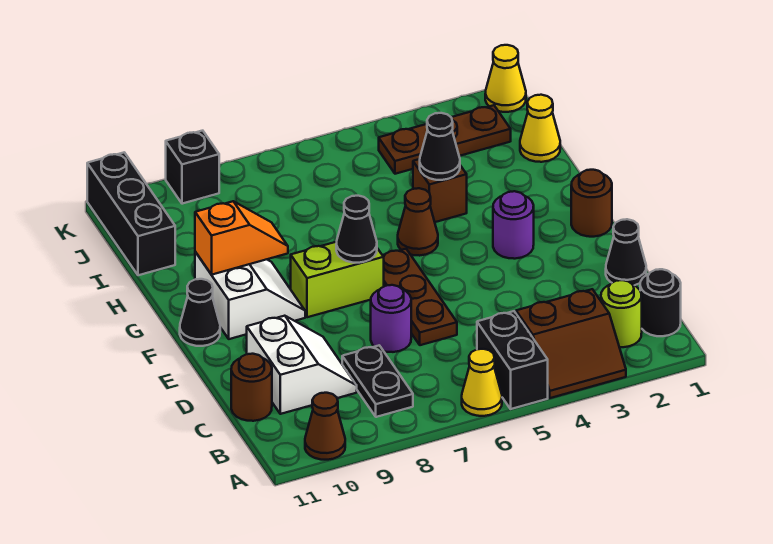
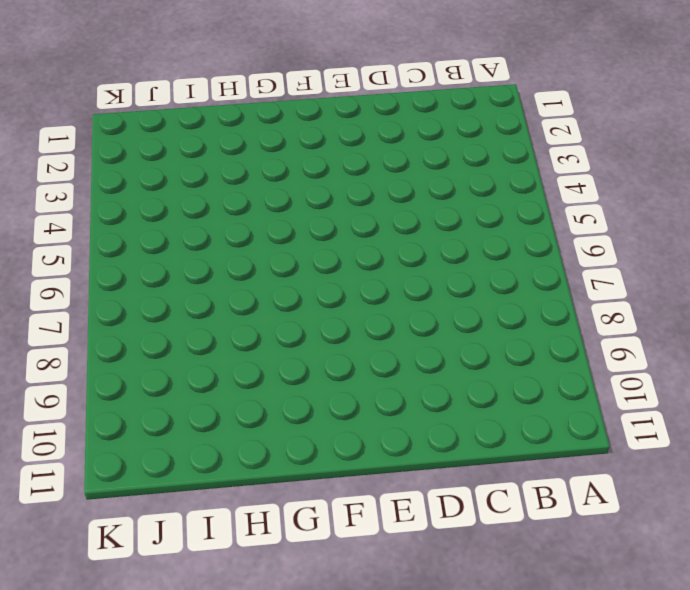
none -> brown 2x2 slope [516,289,626,398]
none -> black 1x2 brick [477,311,548,409]
none -> yellow 1x1 cone [462,349,502,416]

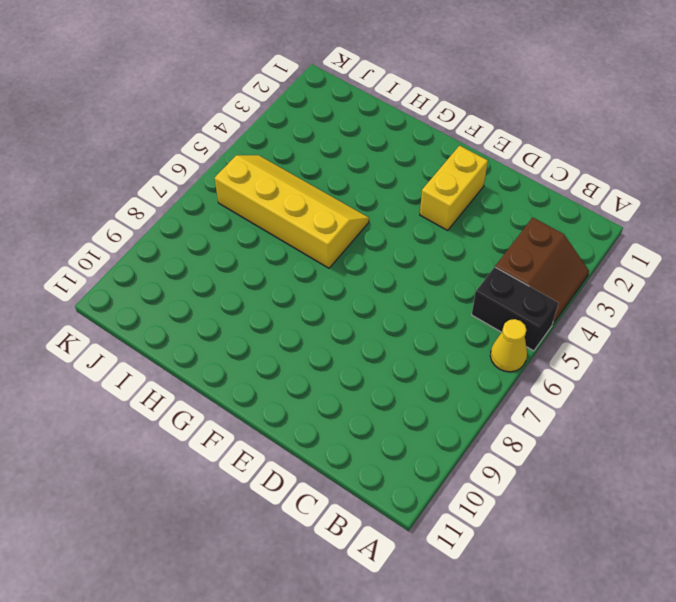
yellow 1x2 brick [420,146,488,230] -> none
yellow 2x4 slope [215,155,369,268] -> brown 1x1 cone [398,188,438,256]
none -> brown 1x1 cone [305,393,345,460]
none -> black 1x1 round brick [640,269,681,336]
none -> lime 1x1 round brick [601,280,642,347]

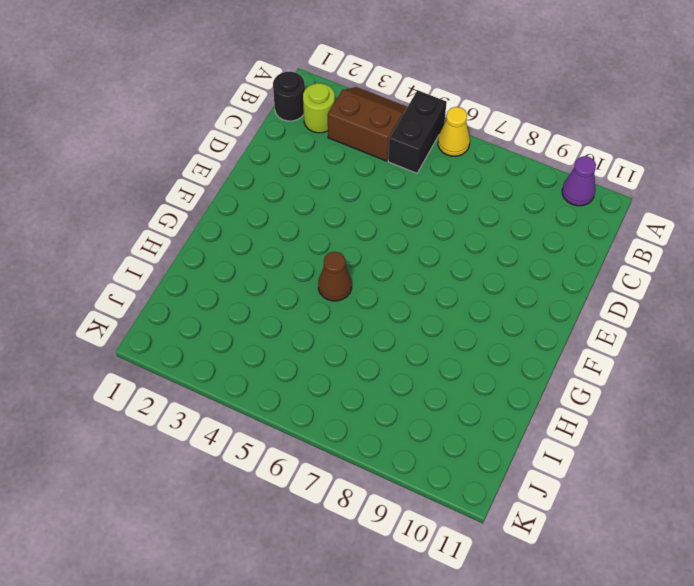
purple 1x1 cone [562,156,596,206] -> brown 1x1 cone [305,393,345,460]
none -> black 1x2 plate [342,345,413,417]
none -> white 2x2 slope [247,316,357,414]
none -> brown 1x1 round brick [231,354,272,421]

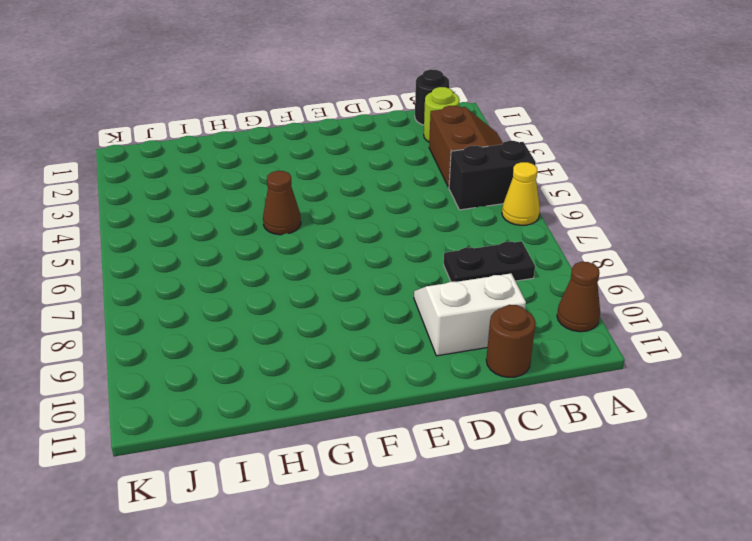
none -> black 1x1 cone [606,219,646,285]
none -> brown 1x3 plate [383,249,457,345]
none -> purple 1x1 round brick [371,285,411,352]

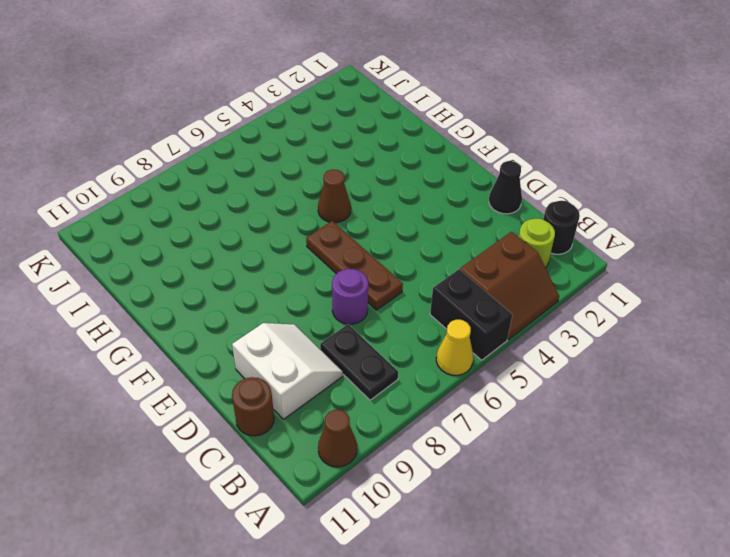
none -> brown 1x1 round brick [571,170,612,237]
none -> purple 1x1 round brick [493,191,534,259]
none -> lime 1x2 brick [291,242,384,317]

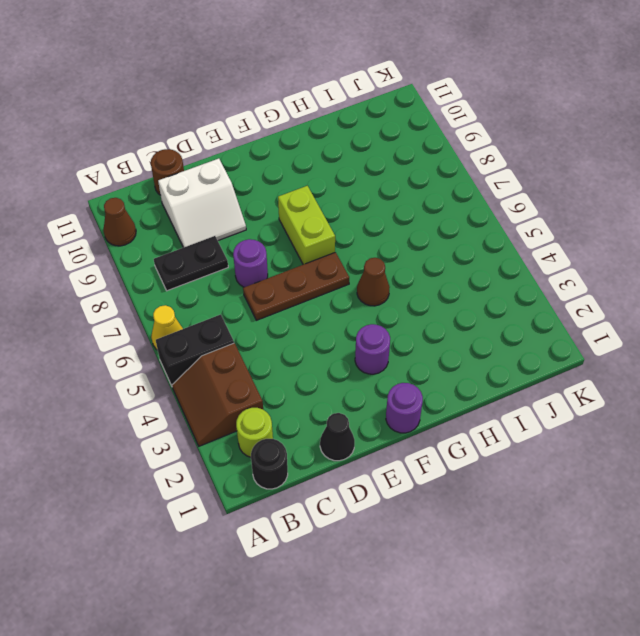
purple 1x1 round brick [386,383,423,433] -> brown 1x1 round brick [571,170,612,237]
none -> white 2x2 slope [195,252,305,339]
none -> black 1x1 cone [180,279,220,346]
none -> brown 1x1 brick [413,159,467,222]

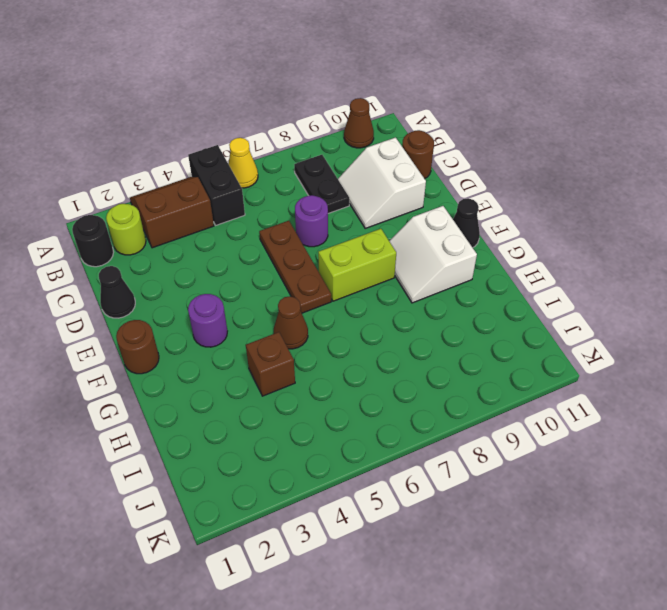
none -> yellow 1x1 cone [520,95,560,162]
none -> black 1x3 brick [87,152,175,275]
none -> brown 1x3 plate [379,105,511,174]

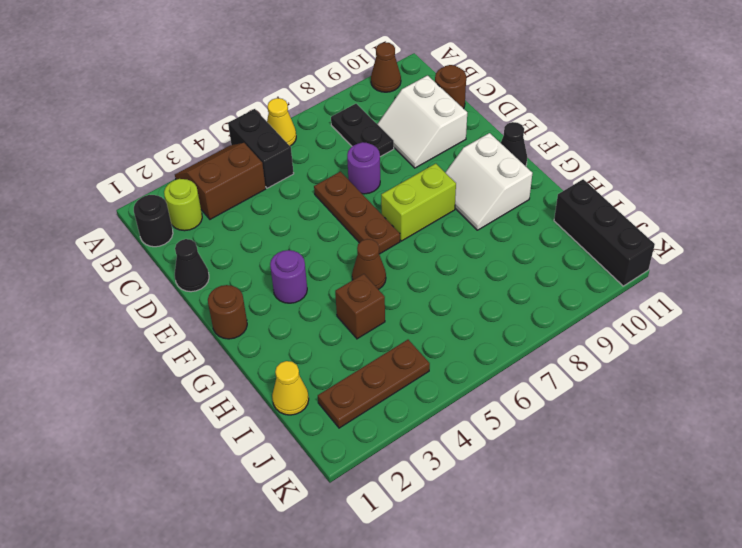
none -> yellow 1x1 cone [485,45,526,112]
none -> black 1x1 brick [166,131,219,204]
none -> black 1x1 cone [336,196,377,263]

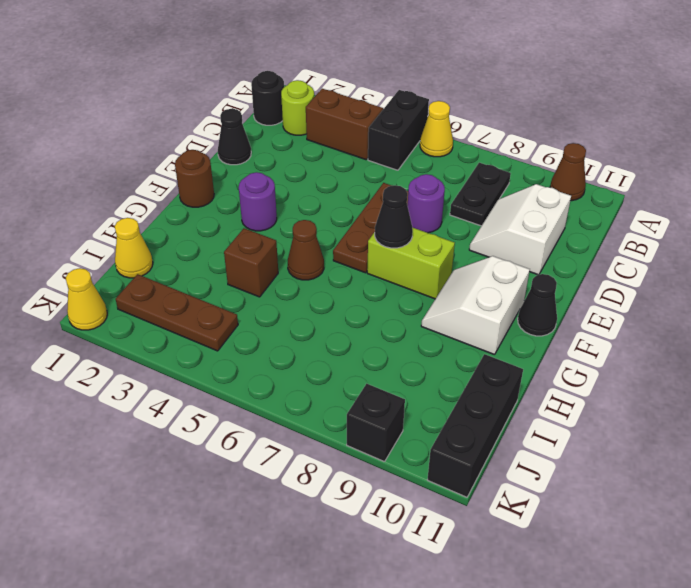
none -> brown 1x1 round brick [231,354,272,421]
none -> orange 1x2 slope [195,201,288,275]
none -> black 1x1 cone [420,113,460,180]

